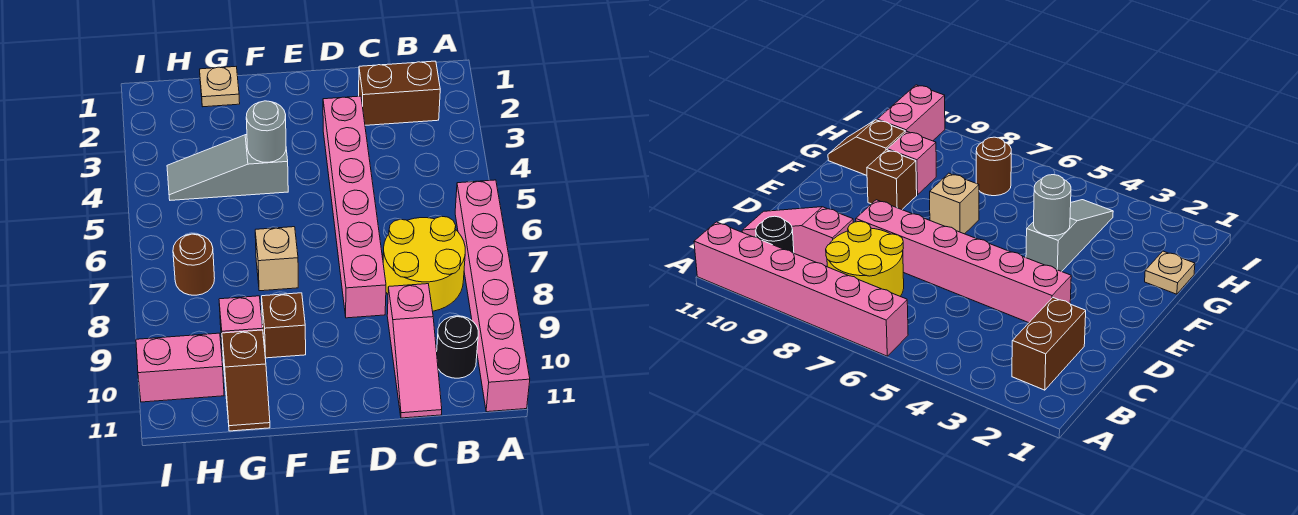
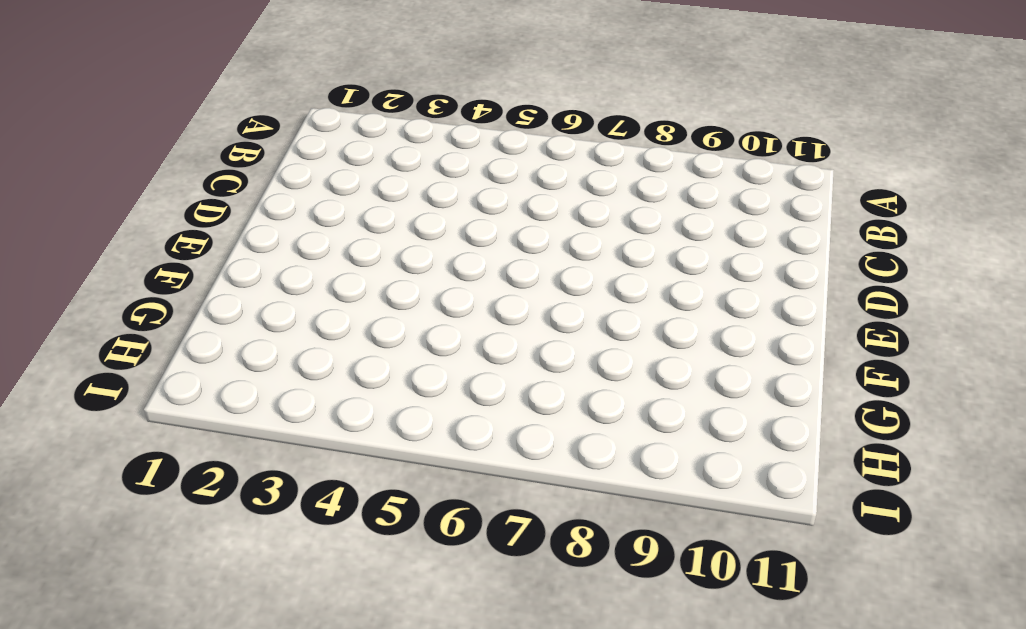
none -> pink 1x6 brick [455,180,530,412]
none -> brown 1x2 brick [359,61,440,125]
none -> yellow 2x2 round brick [383,216,465,311]

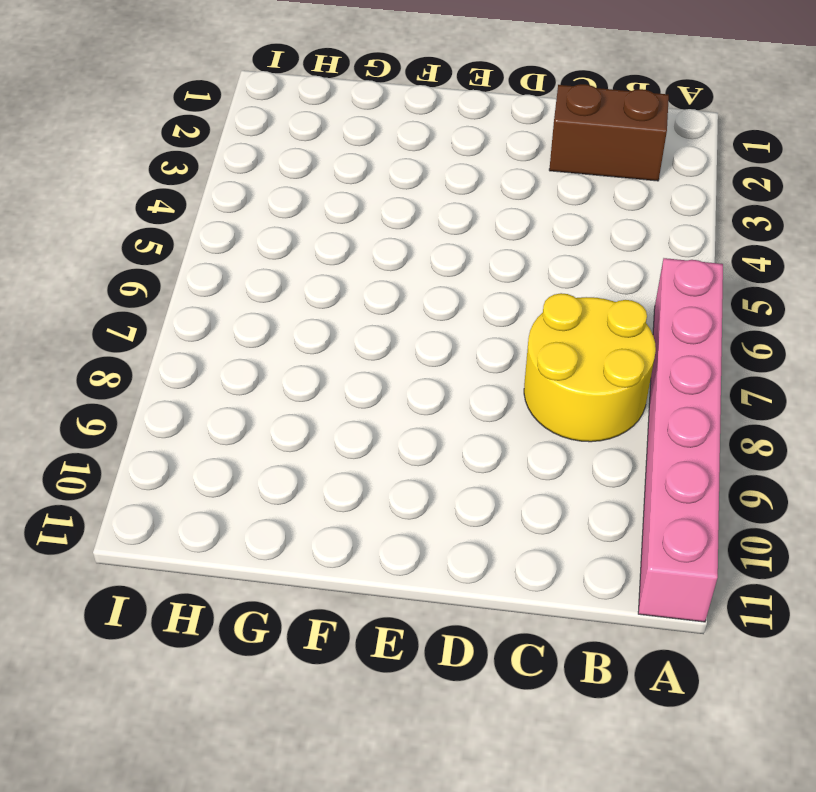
none -> black 1x1 round brick [437,316,478,378]
none -> pink 1x3 slope [387,284,442,418]
none -> pink 1x6 brick [323,96,386,318]

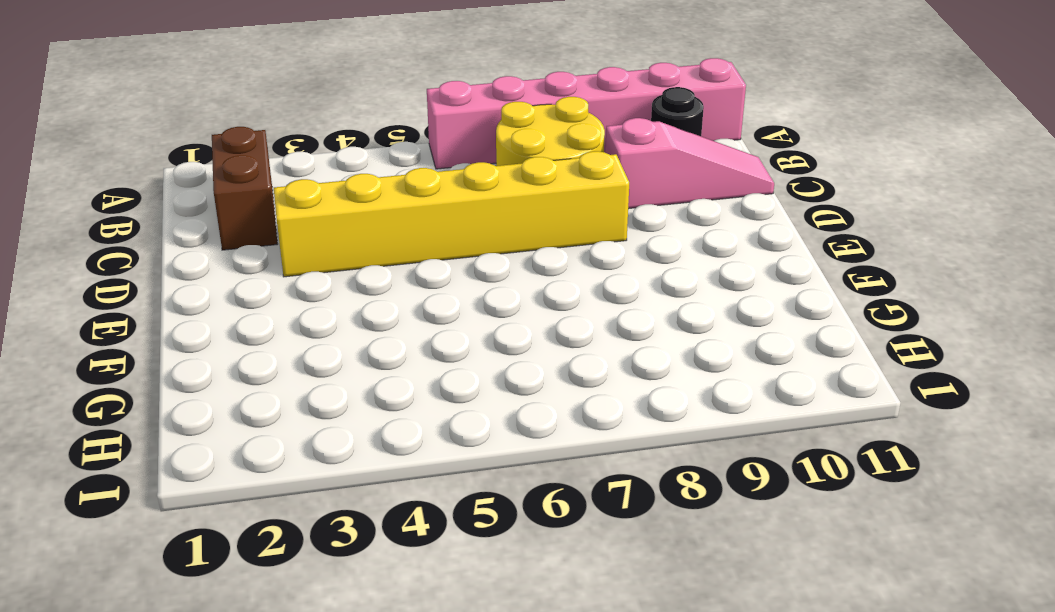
yellow 1x6 brick [274,151,629,277] -> pink 1x6 brick [323,96,386,318]
none -> grey 1x3 slope [167,135,288,200]
none -> tan 1x1 brick [255,227,298,291]
none -> brown 1x1 brick [262,293,306,358]

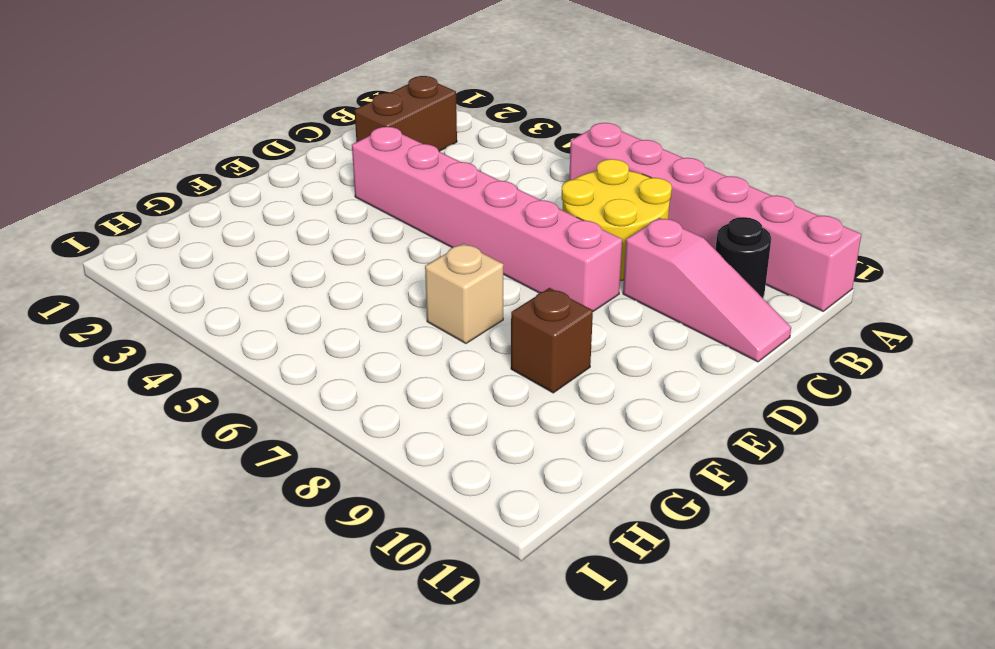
none -> grey 1x3 slope [167,135,288,200]
none -> tan 1x1 plate [200,67,240,107]
none -> pink 1x1 brick [219,296,263,350]

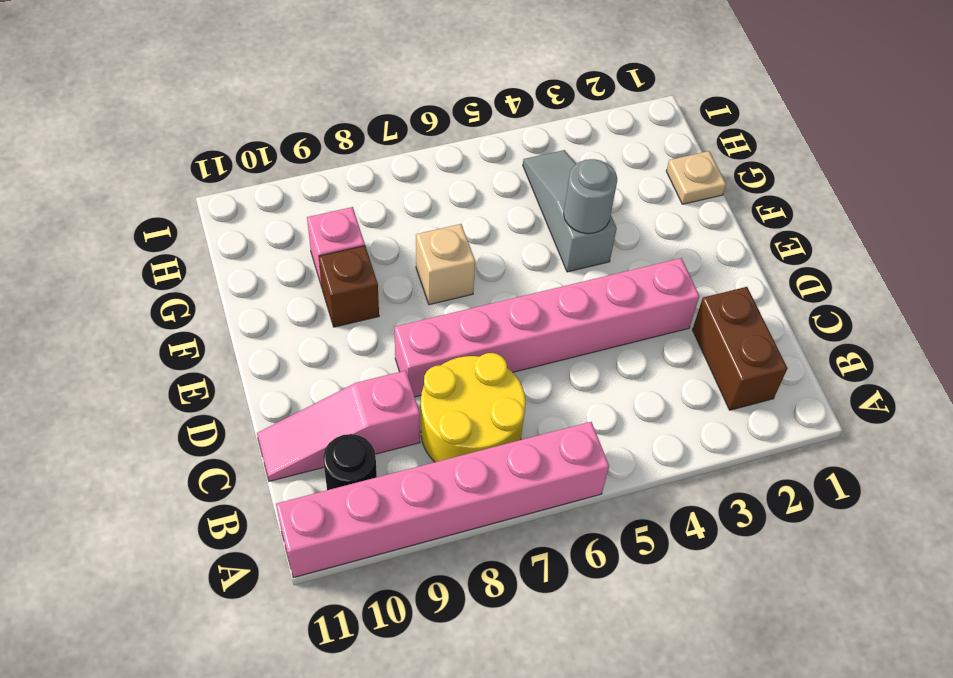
none -> brown 1x2 slope [222,330,270,431]
none -> brown 1x1 round brick [173,234,215,295]
none -> pink 1x2 brick [136,333,224,402]

